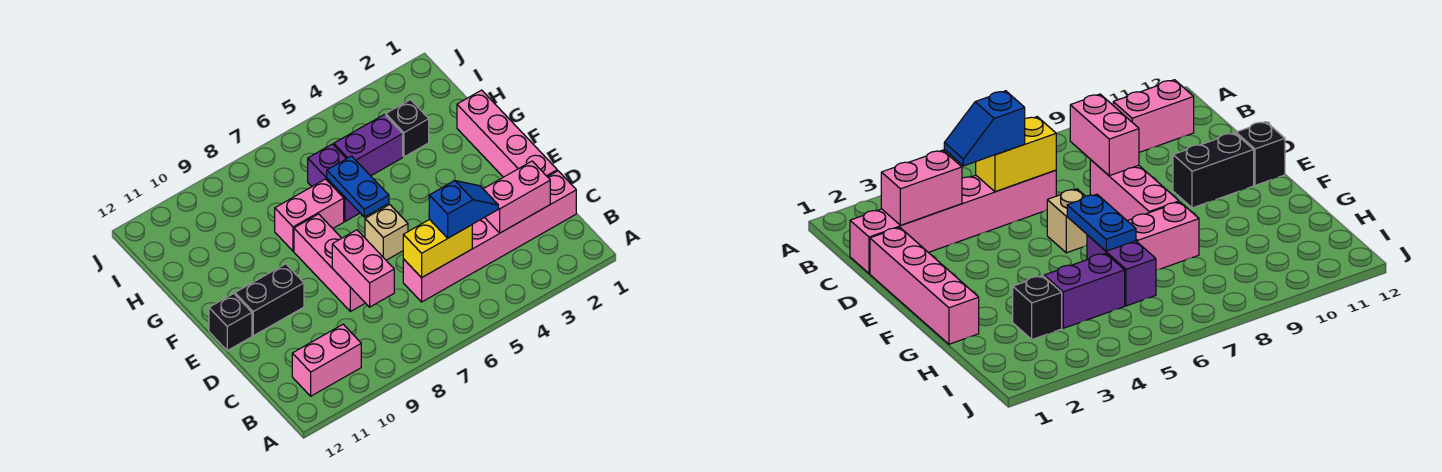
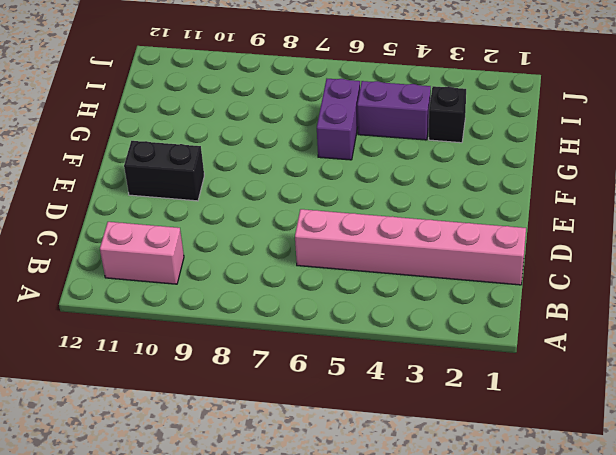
none -> pink 1x4 brick [457,90,557,177]
none -> pink 1x3 brick [294,214,365,312]
none -> tan 1x1 brick [365,205,408,260]

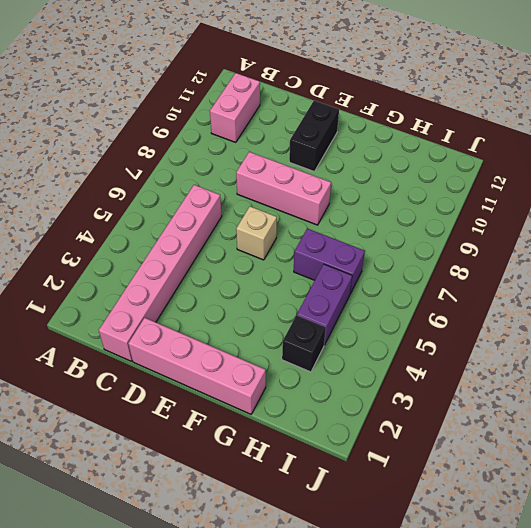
none -> black 1x1 brick [209,293,252,351]
none -> pink 1x2 brick [275,179,344,251]
none -> pink 1x2 brick [484,161,550,233]

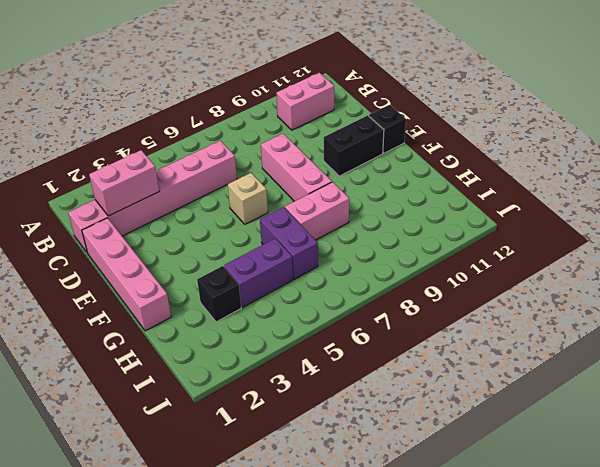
none -> yellow 1x2 brick [403,219,472,278]
none -> pink 1x2 brick [332,230,394,307]
none -> blue 1x2 plate [327,156,389,217]

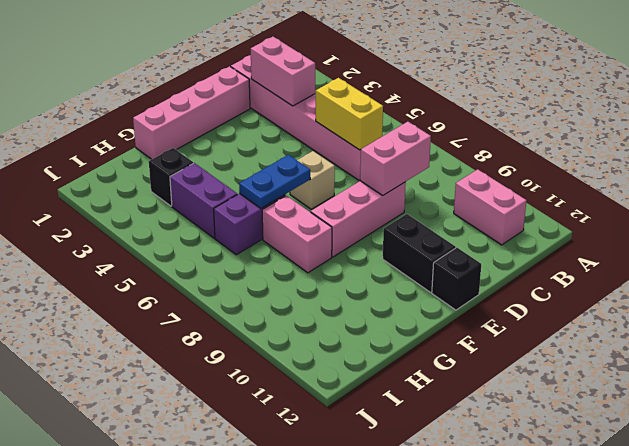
none -> blue 1x2 slope [429,181,498,238]

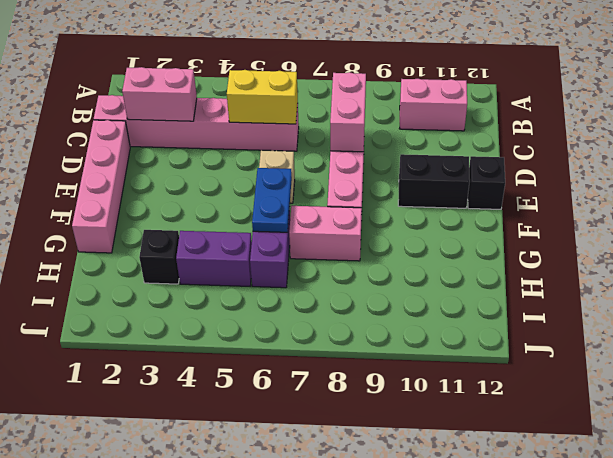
none -> blue 1x2 slope [429,181,498,238]

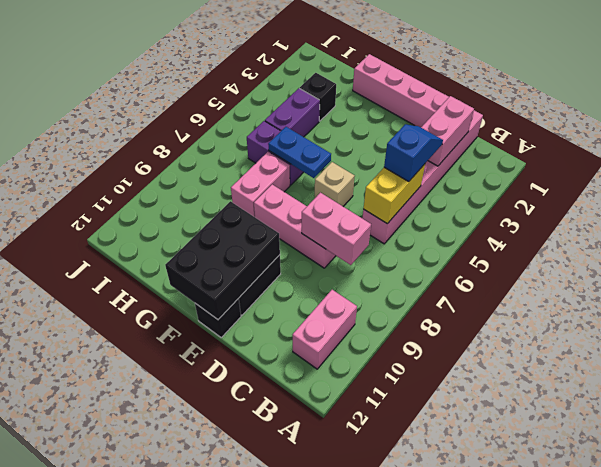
black 2x3 brick [165,201,280,320] -> none

